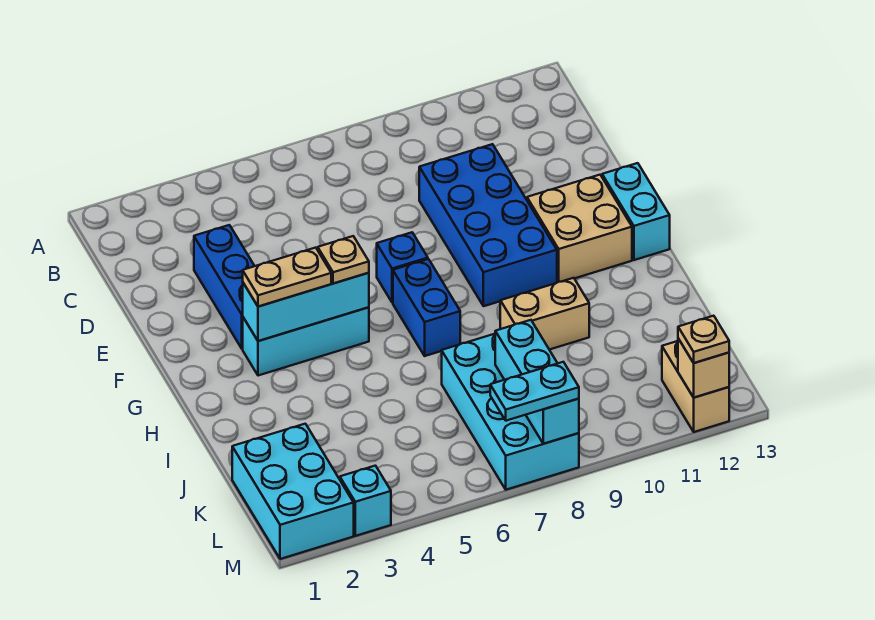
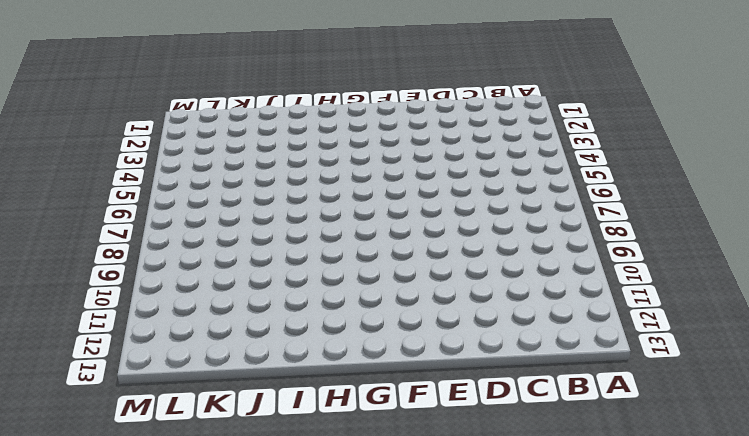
none -> blue 1x3 brick [194,225,254,349]
none -> blue 2x4 brick [419,144,557,306]
none -> blue 1x1 brick [377,232,428,303]

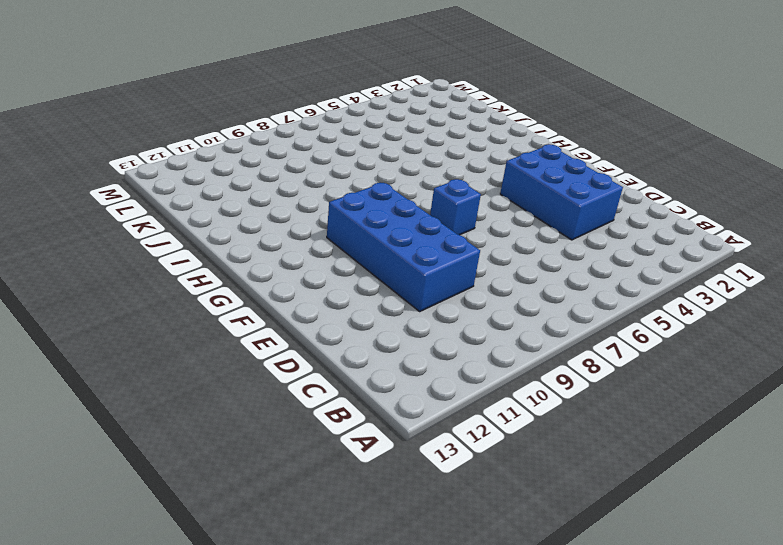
blue 2x3 brick [500,144,623,240] -> blue 1x3 brick [194,225,254,349]
none -> tan 2x2 brick [527,175,632,282]
none -> cyan 1x2 brick [602,163,670,260]
none -> cyan 1x3 brick [243,307,369,376]

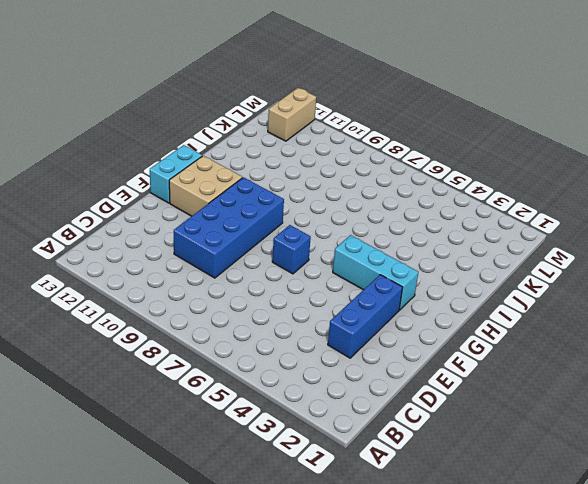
none -> blue 1x2 brick [393,259,460,356]
none -> tan 1x2 brick [500,278,589,350]
none -> cyan 2x4 brick [442,334,579,490]

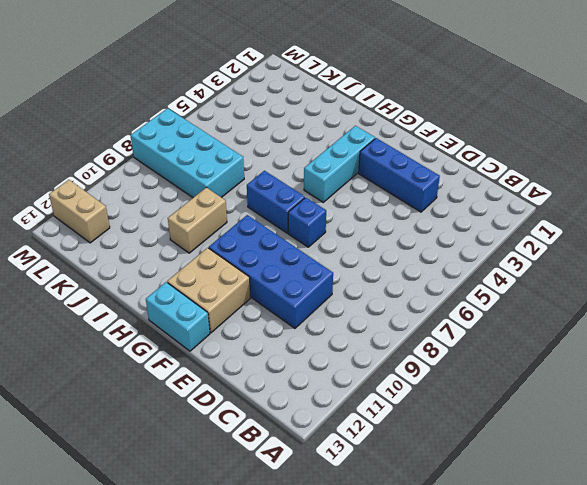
none -> cyan 2x3 brick [232,424,354,559]
none -> cyan 1x1 brick [340,466,391,536]
none -> cyan 1x3 brick [243,273,369,341]

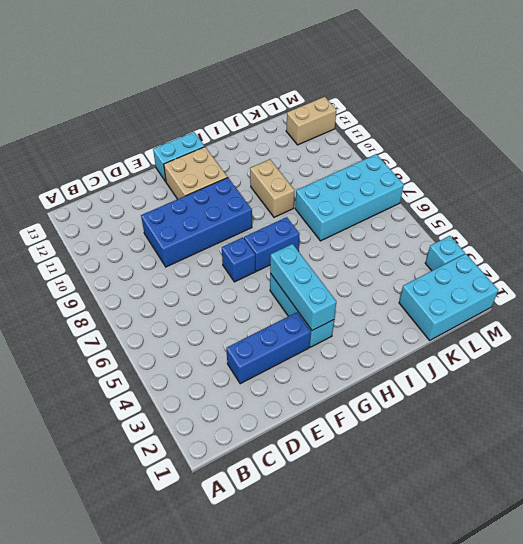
none -> cyan 1x3 brick [495,320,579,444]
none -> tan 1x1 brick [678,339,729,398]
none -> tan 1x2 plate [243,248,331,307]

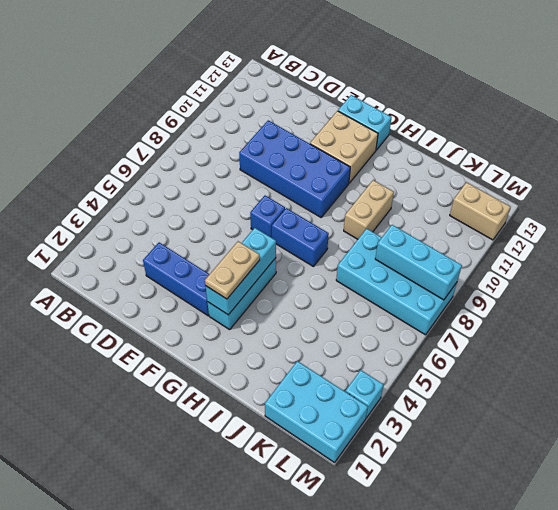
none -> tan 1x1 brick [678,339,729,398]
none -> tan 1x1 plate [318,236,369,284]
none -> cyan 1x2 plate [490,362,579,421]

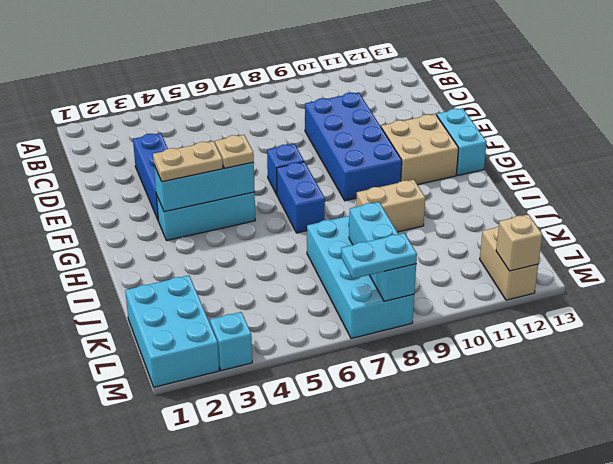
none -> tan 1x1 plate [678,316,729,363]

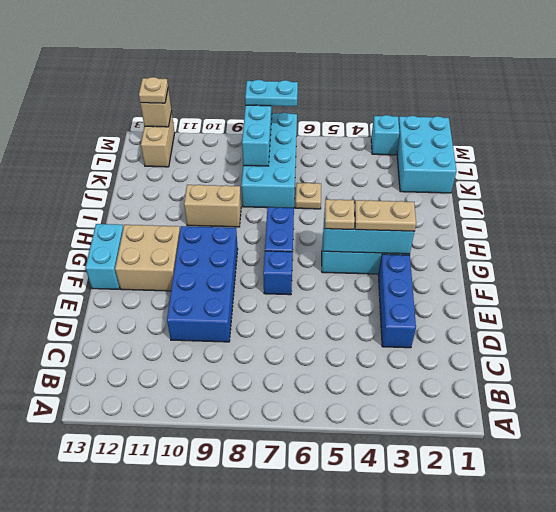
tan 1x1 plate [295,183,321,209] -> none

